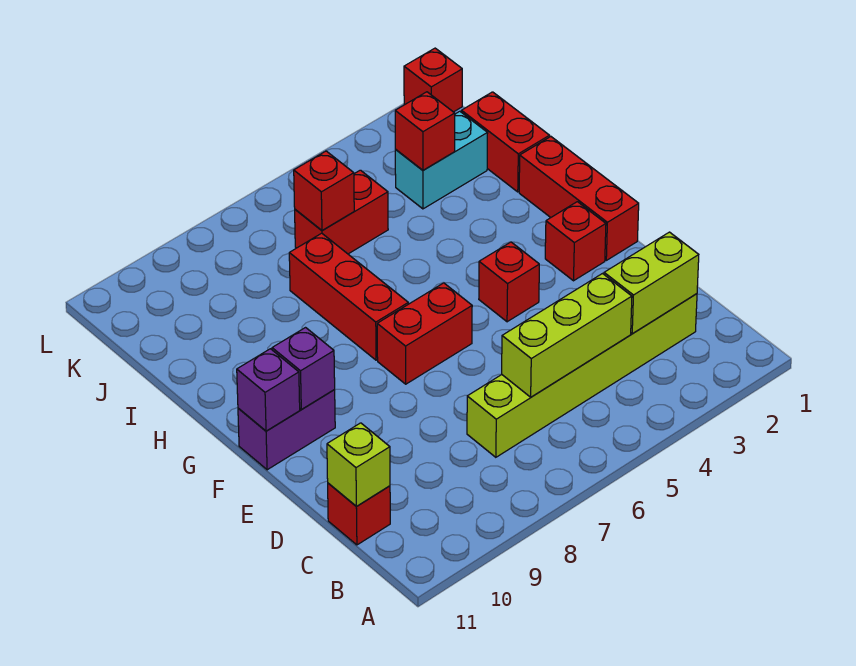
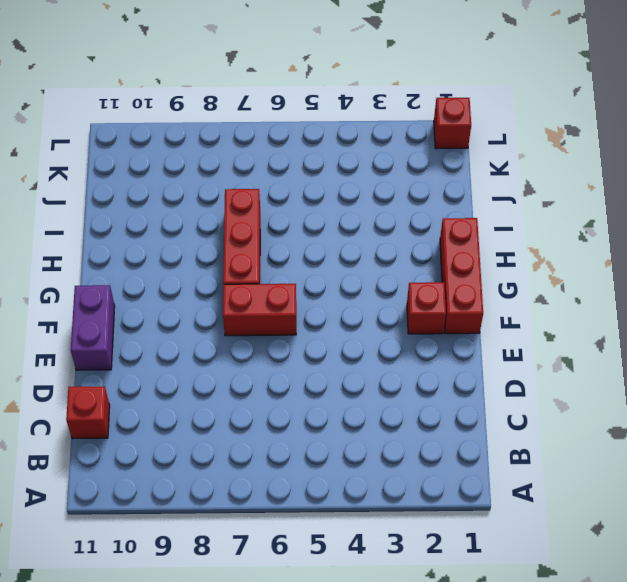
purple 1x2 brick [71,285,115,370] -> purple 1x2 brick turned to [238,390,335,470]
none -> lime 1x6 brick [467,294,697,457]
none -> red 1x1 brick [479,242,539,322]
none -> red 1x2 brick [461,92,550,192]

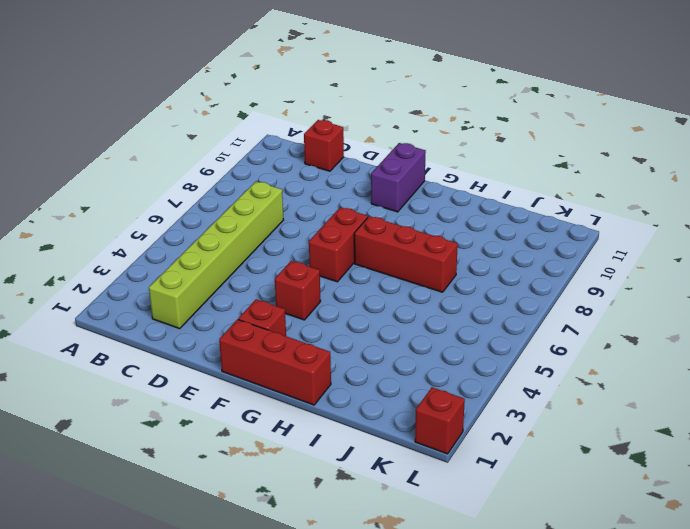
none -> red 1x2 brick [461,92,550,192]
none -> cyan 1x2 brick [395,111,488,209]
none -> red 1x2 brick [295,170,388,254]

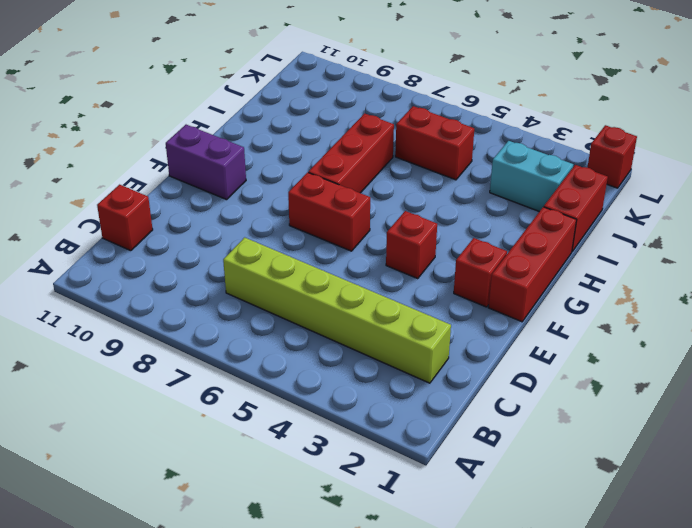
none -> lime 1x2 brick [604,232,699,333]
none -> lime 1x3 brick [502,274,632,397]
none -> lime 1x1 brick [327,423,390,507]

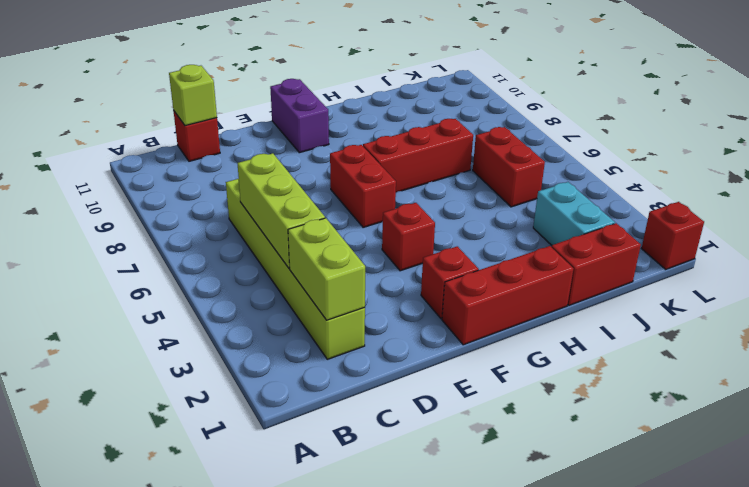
none -> purple 1x1 brick [272,328,335,410]
none -> purple 1x1 brick [237,349,300,431]
none -> red 1x1 brick [395,92,455,170]

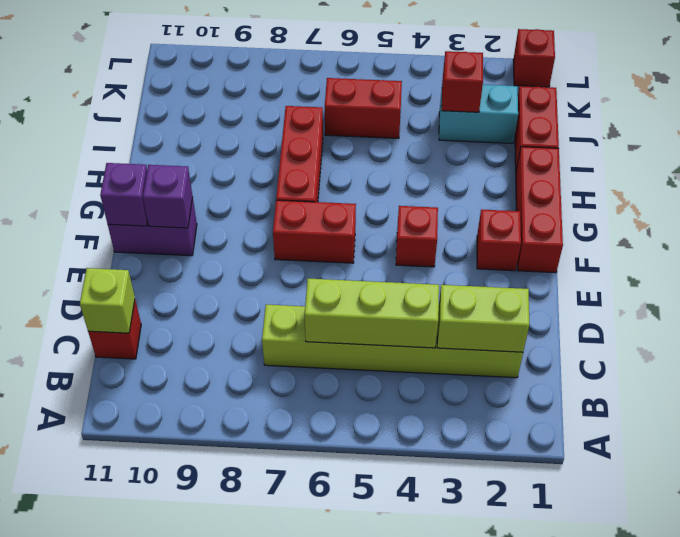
none -> red 1x1 brick [294,151,354,231]

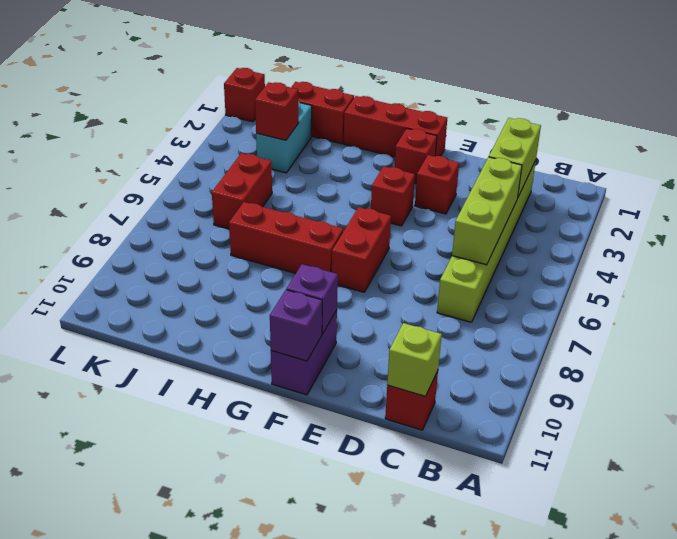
red 1x1 brick [415,155,459,214] -> red 1x1 brick moved to [294,151,354,231]

